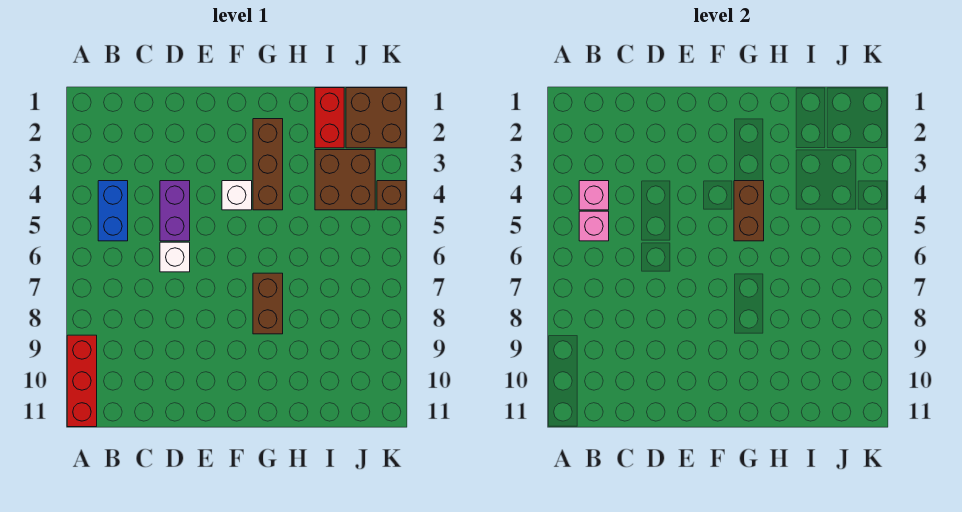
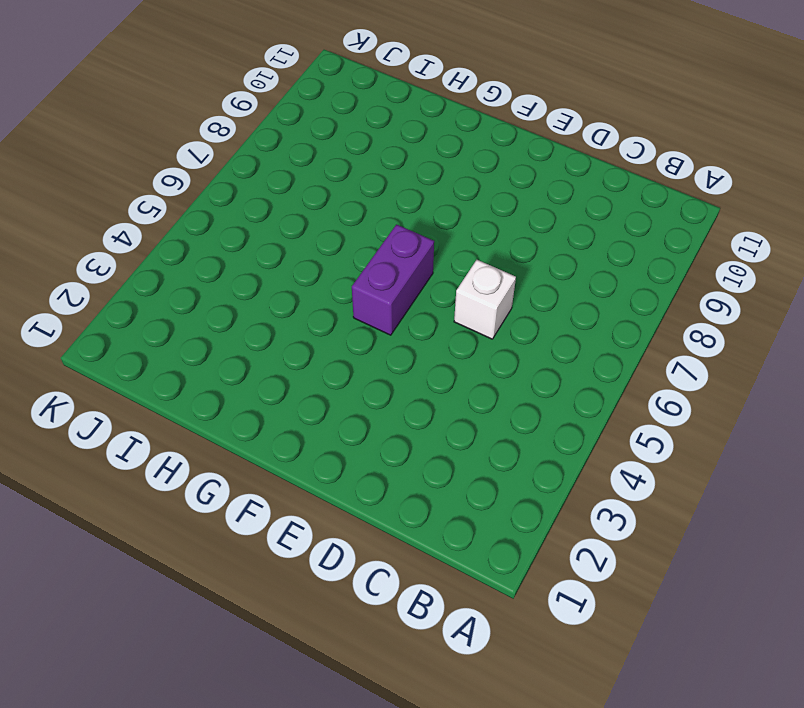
purple 1x2 brick [352,224,434,335] -> purple 1x2 brick moved to [160,181,190,241]
none -> red 1x3 brick [67,335,97,427]
none -> blue 1x2 brick [98,181,128,241]
none -> white 1x1 brick [222,181,252,210]

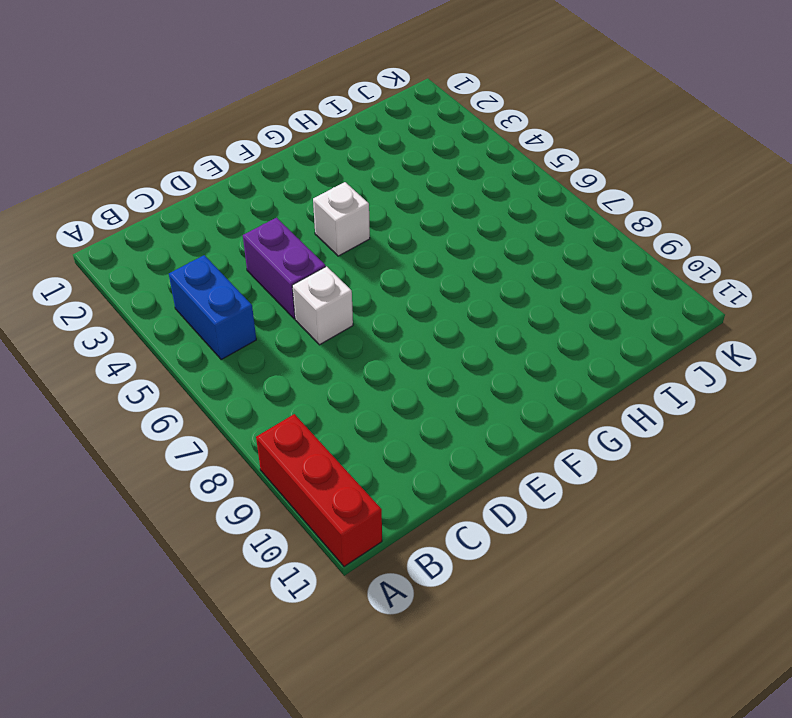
none -> brown 1x3 brick [253,119,283,210]
none -> brown 1x2 brick [253,273,283,334]
none -> red 1x2 brick [315,88,344,148]

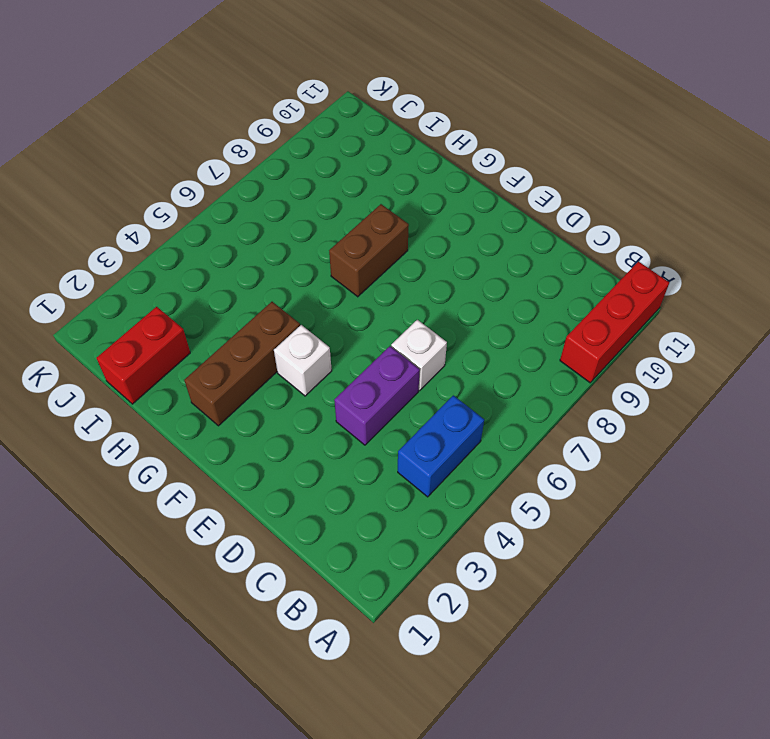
none -> brown 2x2 brick [315,150,375,210]
none -> brown 2x2 brick [346,88,406,148]
none -> brown 1x1 brick [377,181,406,210]

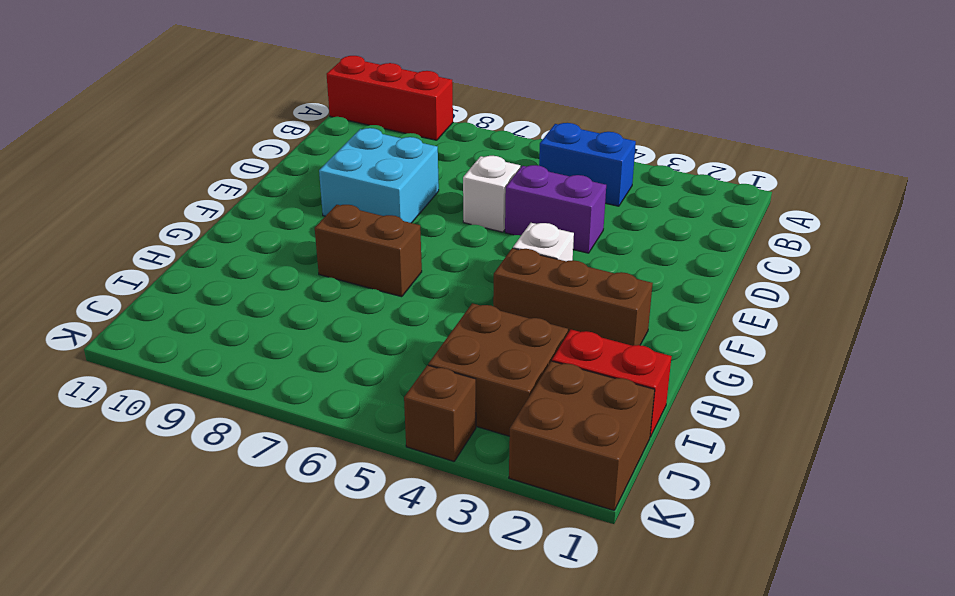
cyan 2x2 brick [319,128,439,223] -> none
none -> pink 1x1 brick [579,181,609,210]
none -> pink 1x1 brick [579,211,609,241]
none -> brown 1x2 brick [734,181,764,241]

